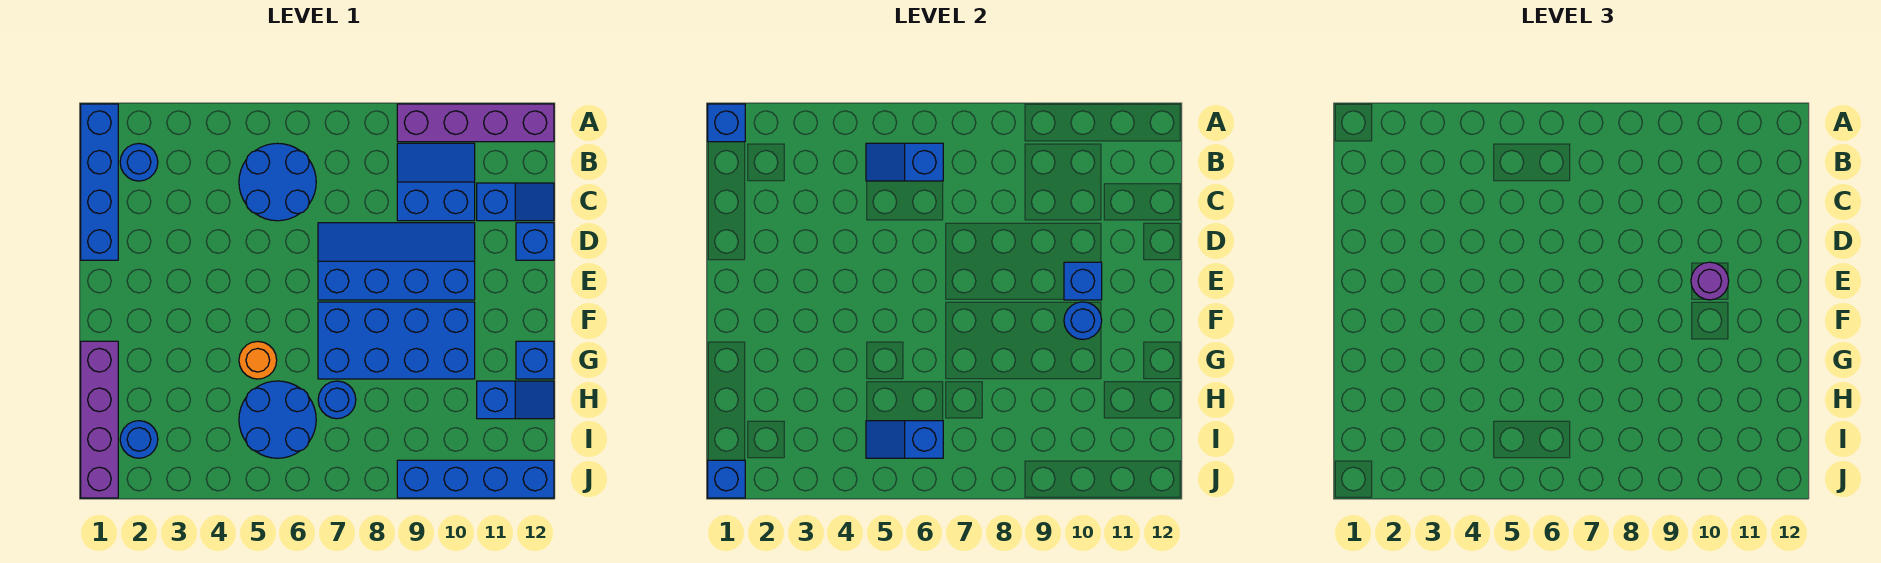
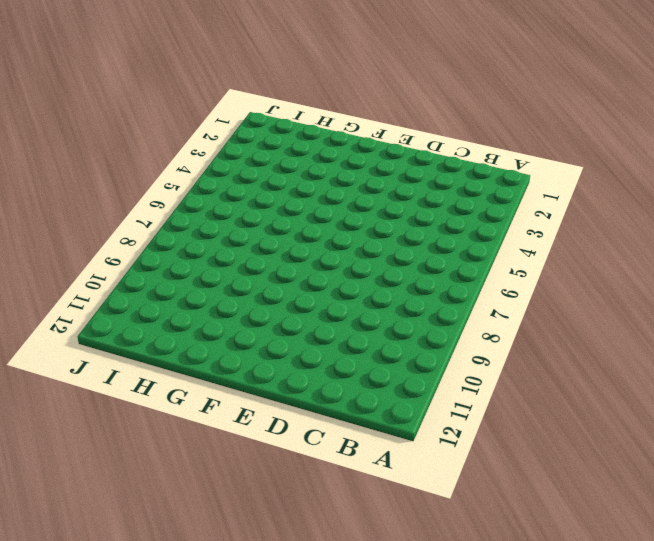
none -> blue 1x4 brick [81,104,118,260]
none -> purple 1x4 brick [397,104,554,142]
none -> blue 1x1 round brick [120,144,158,181]

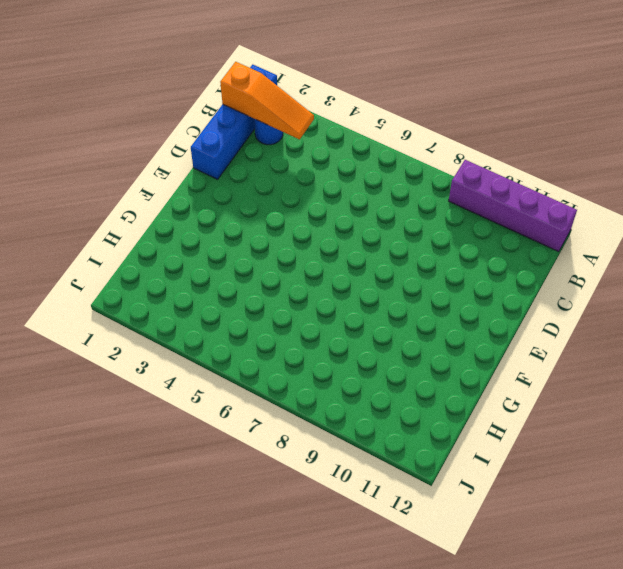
orange 1x3 slope [220,62,314,139] -> none
none -> blue 2x2 round brick [239,143,316,221]
none -> blue 2x2 slope [397,143,475,221]
none -> blue 1x2 slope [477,183,554,221]

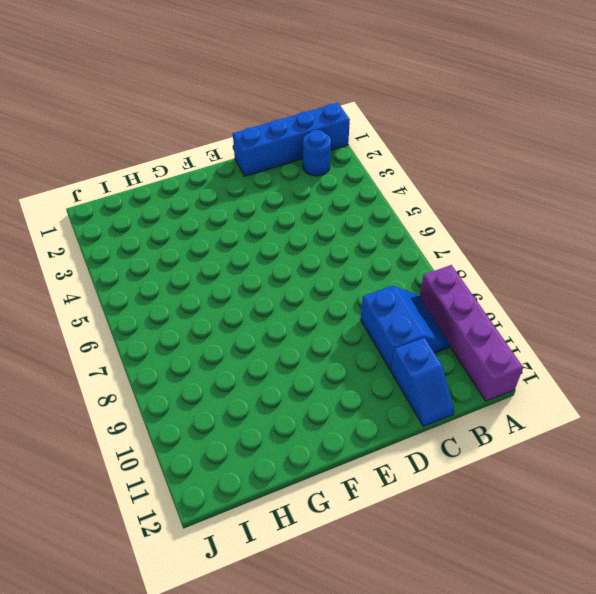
none -> blue 2x2 round brick [239,143,316,221]
none -> blue 2x4 slope [318,223,475,300]
none -> blue 1x1 brick [516,223,554,260]

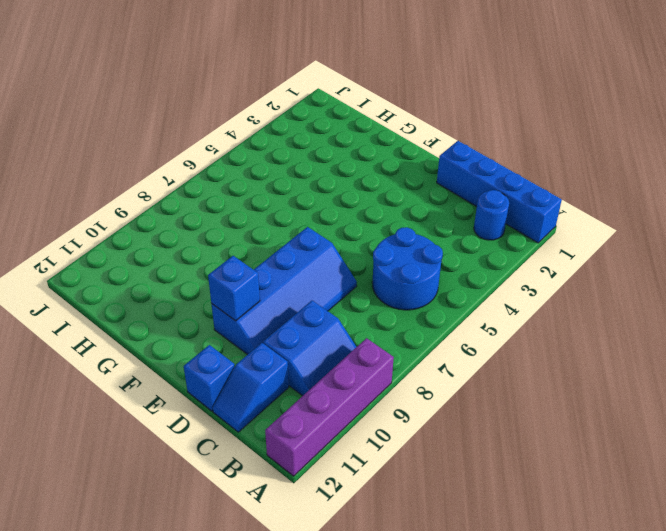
none -> blue 2x4 brick [318,302,475,379]
none -> purple 1x4 brick [81,341,118,498]
none -> orange 1x1 round brick [239,341,277,379]

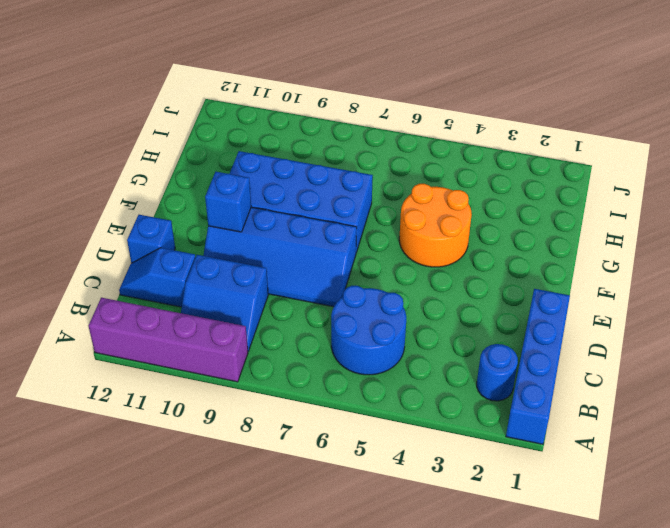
orange 2x2 round brick [399,184,472,267] -> orange 1x1 round brick [239,341,277,379]
none -> purple 1x4 brick [81,341,118,498]
none -> blue 1x1 brick [516,341,554,379]
none -> blue 2x2 round brick [239,381,316,458]

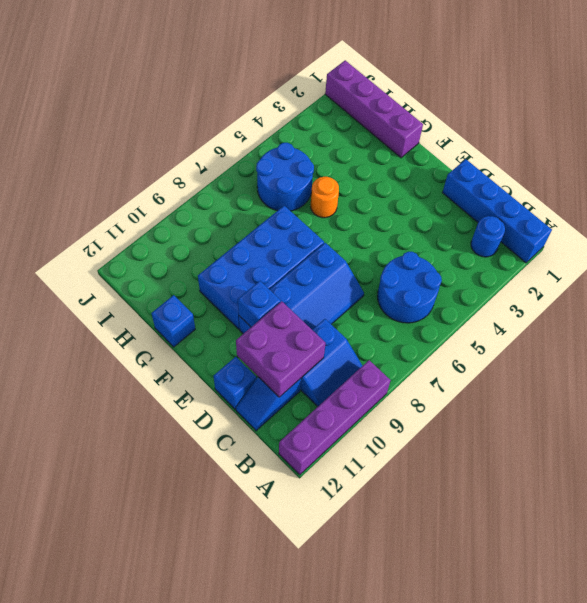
purple 2x2 brick [236,301,326,397] -> none
none -> blue 1x1 round brick [318,381,356,419]
none -> blue 1x2 slope [477,381,554,419]
none -> blue 1x1 round brick [120,421,158,458]

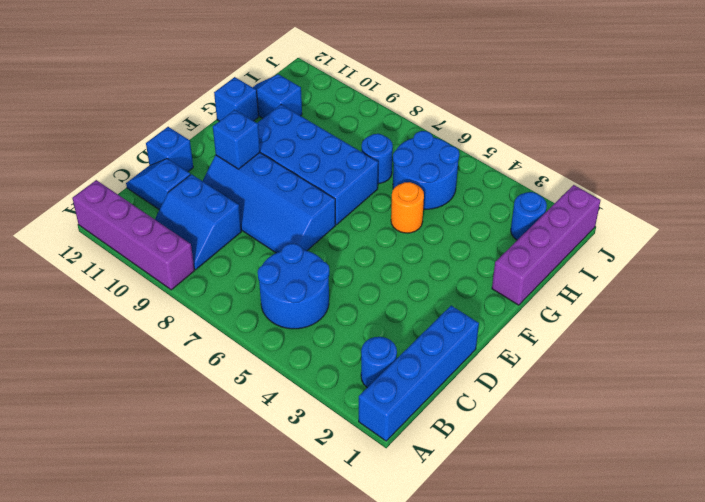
none -> blue 1x4 brick [397,460,554,498]
none -> blue 1x1 brick [708,104,745,142]
none -> blue 1x2 slope [866,143,943,181]

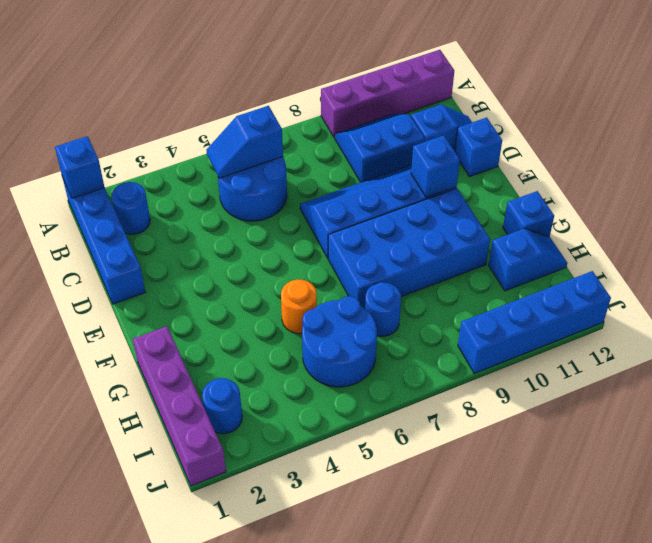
none -> blue 1x1 round brick [1064,302,1102,339]
none -> blue 1x2 slope [866,421,943,458]
none -> blue 1x1 brick [708,460,745,498]

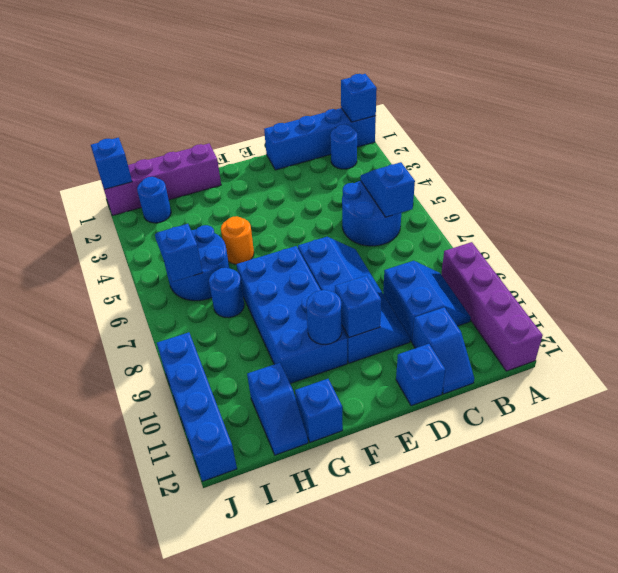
none -> purple 1x1 round brick [1691,262,1729,300]

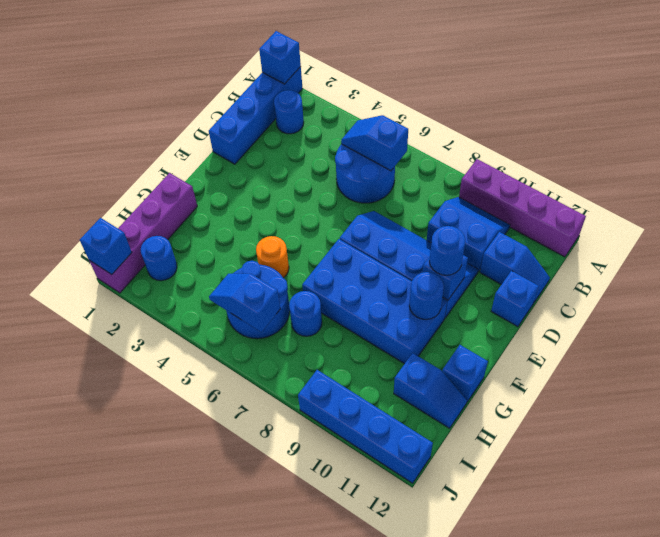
blue 1x1 round brick [429,226,465,275] -> purple 1x1 round brick [1691,262,1729,300]

